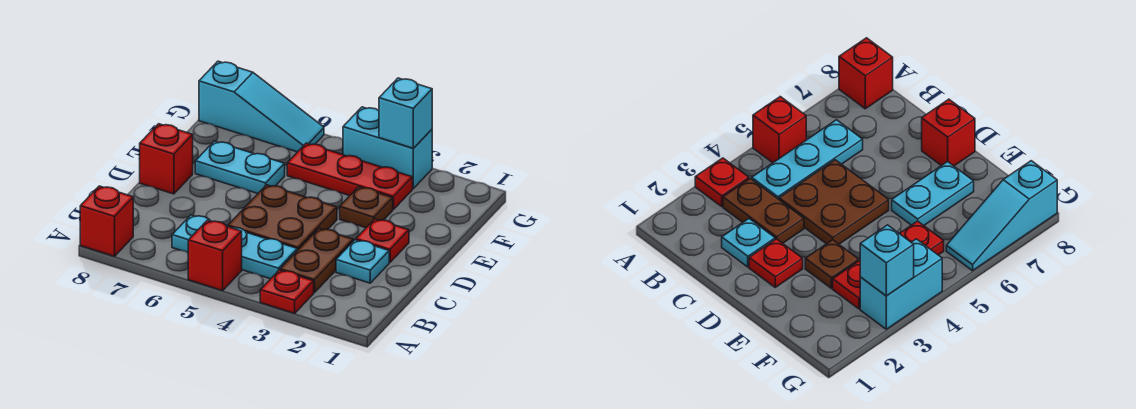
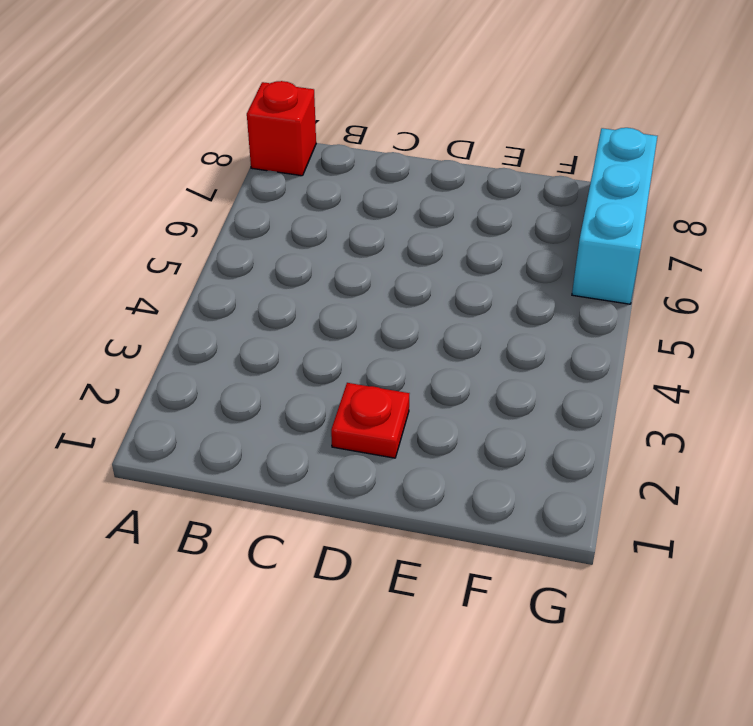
cyan 1x3 brick [572,128,657,304] -> cyan 1x3 slope [199,61,324,152]
none -> red 1x1 plate [260,270,314,313]
none -> red 1x1 brick [188,220,242,291]
none -> brown 1x2 plate [280,228,353,293]

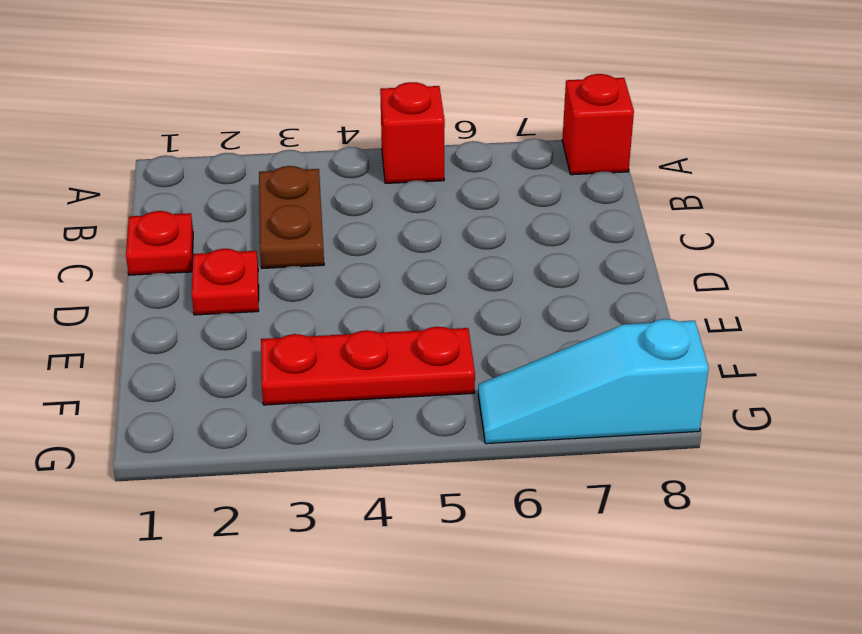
red 1x1 plate [126,211,193,275] -> red 1x1 plate moved to [260,270,314,313]
none -> cyan 1x3 plate [172,215,297,279]
none -> cyan 1x1 plate [336,240,389,283]
none -> brown 2x2 plate [228,185,337,251]

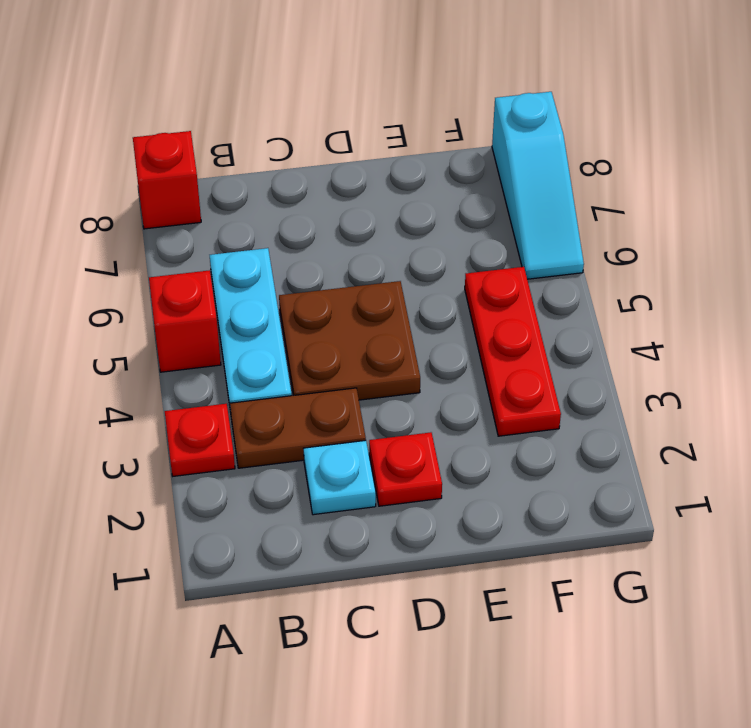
none -> red 1x1 brick [140,124,193,194]
none -> brown 1x1 plate [340,187,393,228]
none -> cyan 1x2 plate [195,141,285,194]

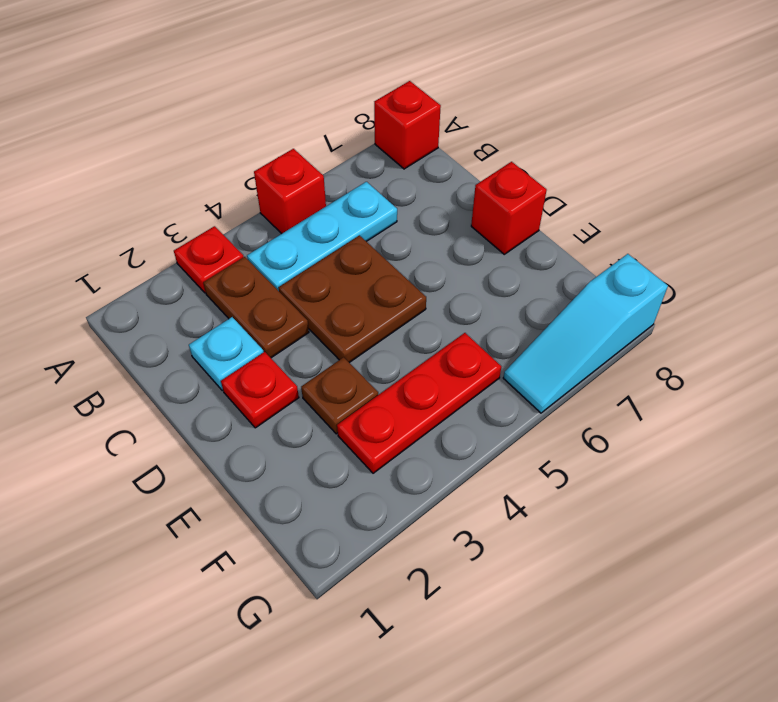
none -> cyan 1x2 plate [195,141,285,194]
none -> cyan 1x2 brick [343,107,432,188]
none -> cyan 1x1 brick [379,78,432,148]

